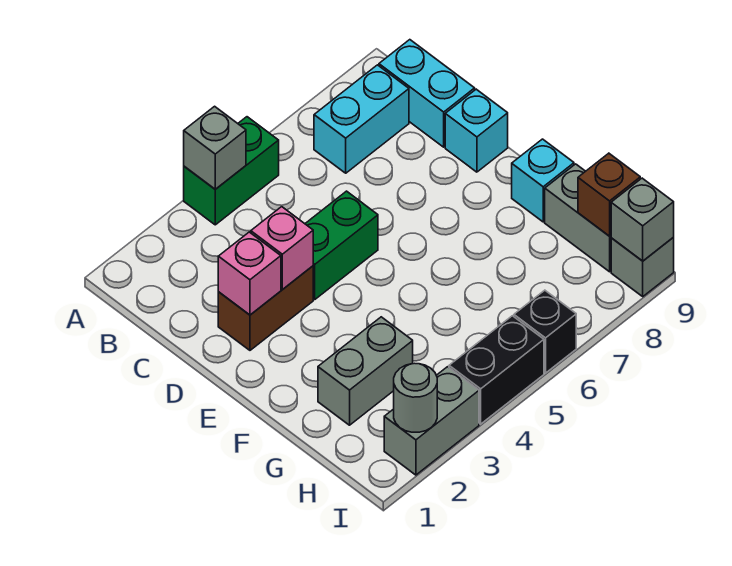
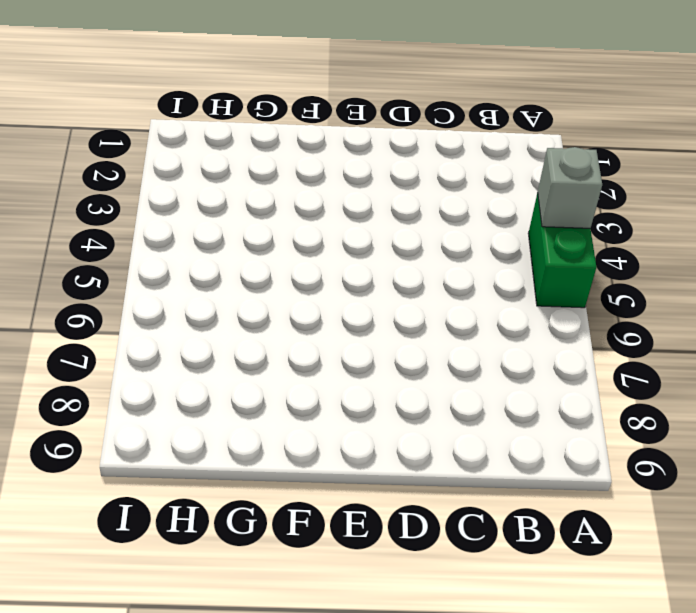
none -> cyan 1x2 brick [314,65,409,173]
none -> cyan 1x2 brick [379,40,475,147]
none -> brown 1x2 brick [218,266,313,350]

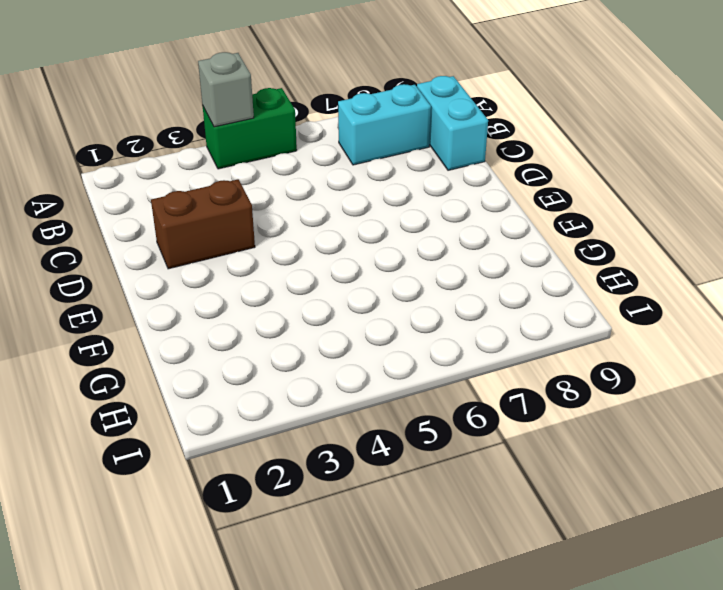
none -> green 1x2 brick [305,191,378,299]
none -> cyan 1x1 brick [445,89,508,172]
none -> cyan 1x1 brick [512,139,574,222]

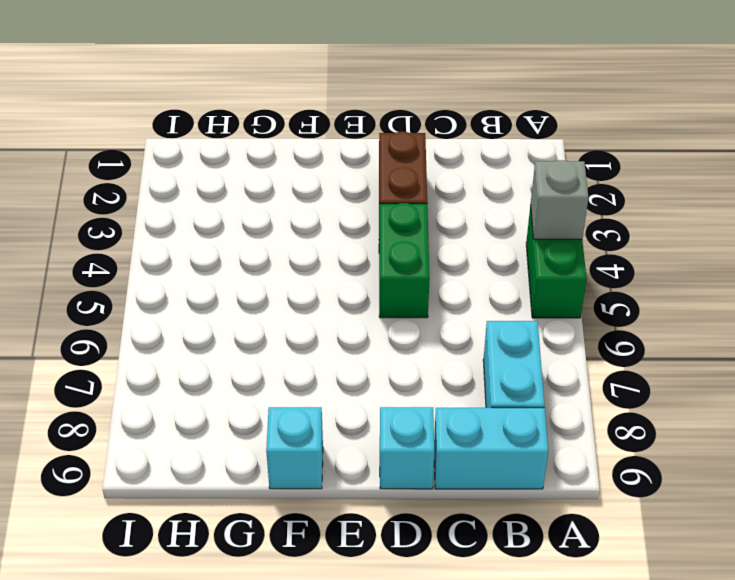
none -> grey 1x2 brick [318,317,413,425]
none -> grey 1x2 brick [545,164,611,272]
none -> grey 1x2 brick [384,367,479,475]

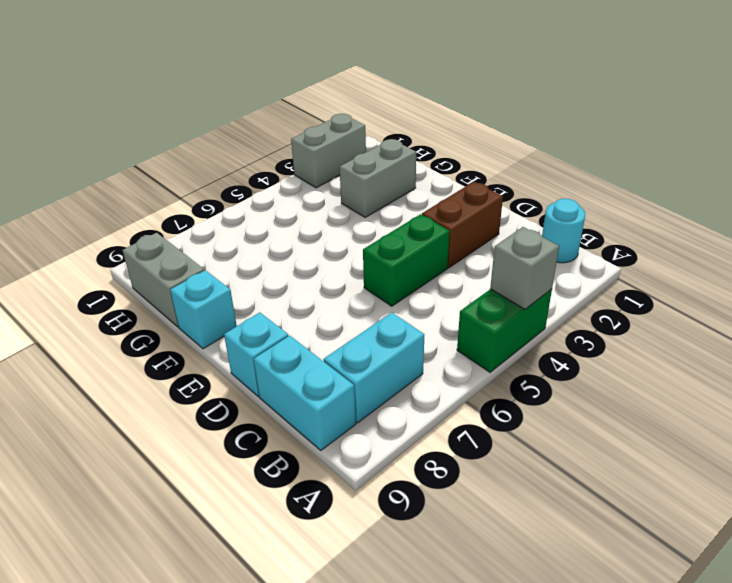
cyan 1x1 round brick [542,199,585,263] -> none
none -> black 1x2 brick [449,316,544,424]
none -> black 1x1 brick [514,290,576,373]
none -> grey 1x1 brick [611,238,674,296]

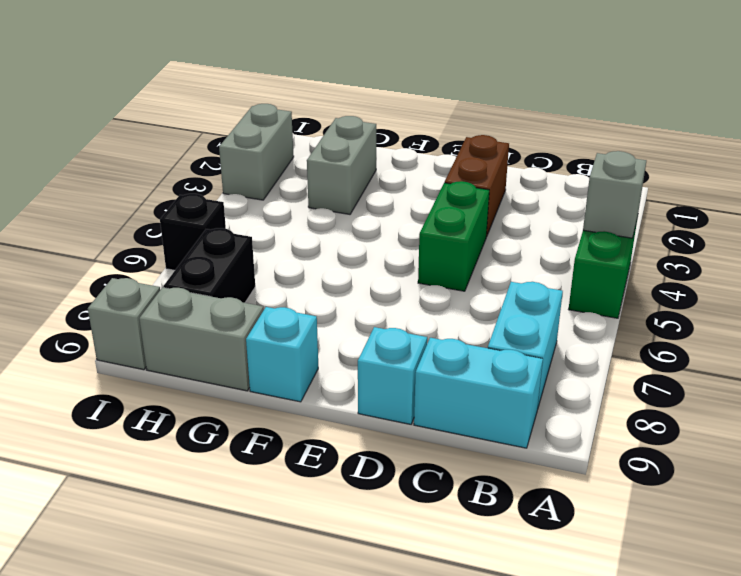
black 1x2 brick [163,228,255,303] -> black 1x2 brick moved to [449,316,544,424]
none -> pink 1x1 brick [218,232,281,315]
none -> pink 1x1 brick [251,207,313,289]
none -> brown 1x1 brick [578,153,640,236]

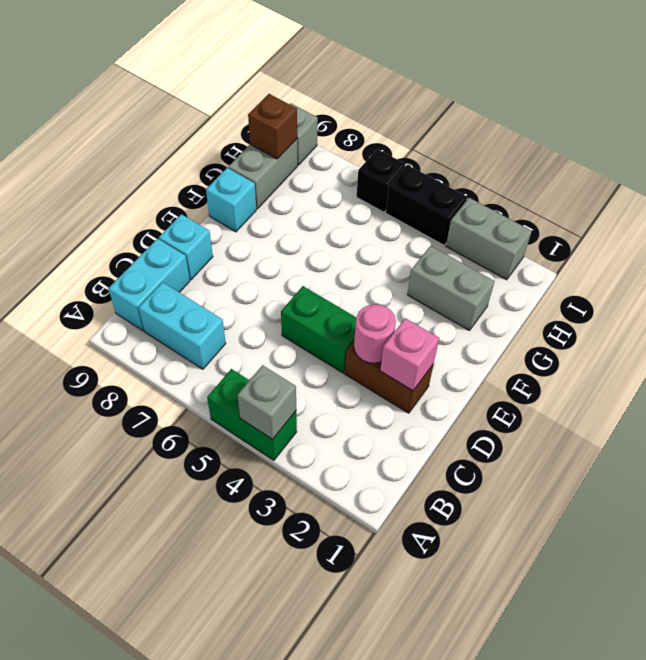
pink 1x1 round brick [354,304,396,363] -> pink 1x1 brick [251,207,313,289]
none -> grey 1x1 round brick [394,363,437,432]
none -> grey 1x1 brick [611,178,674,261]

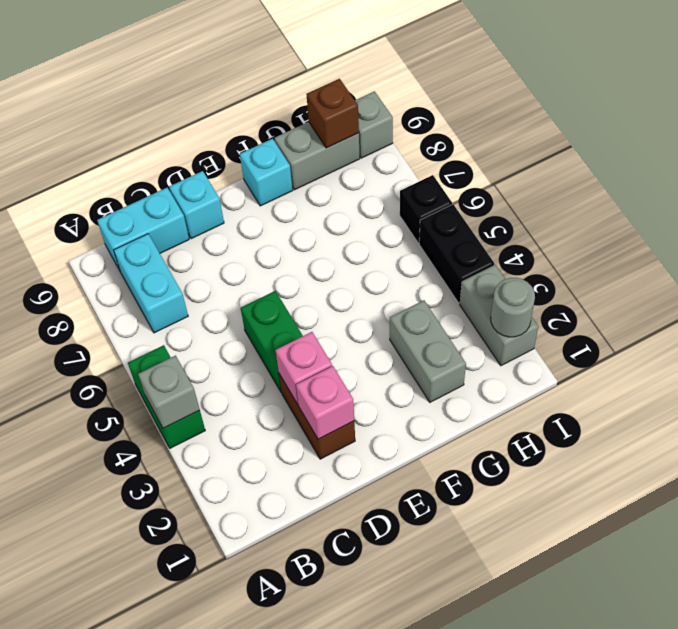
none -> grey 1x1 brick [611,178,674,261]

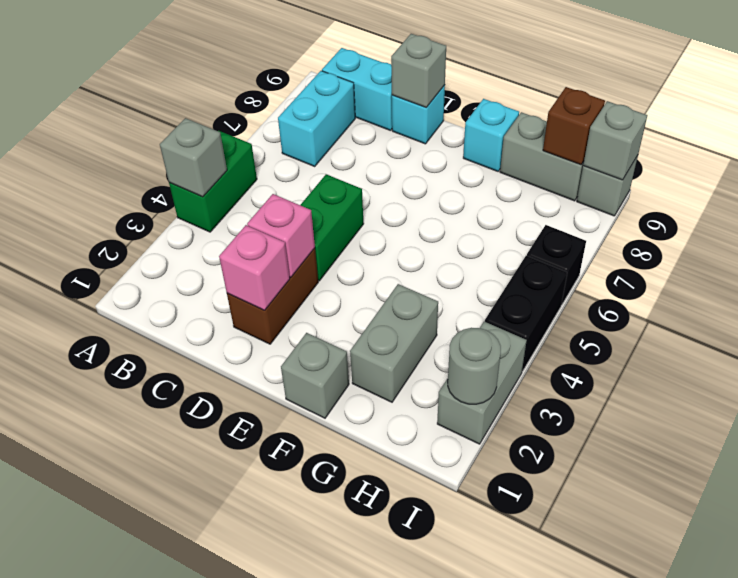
grey 1x1 brick [391,34,446,107] -> none
grey 1x1 brick [281,333,349,418] -> none

